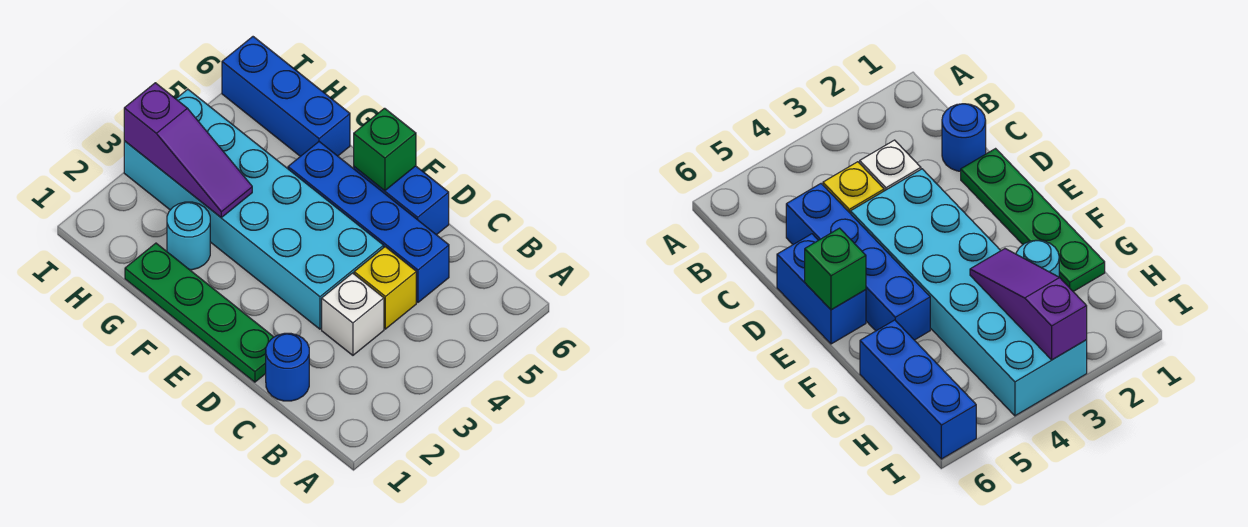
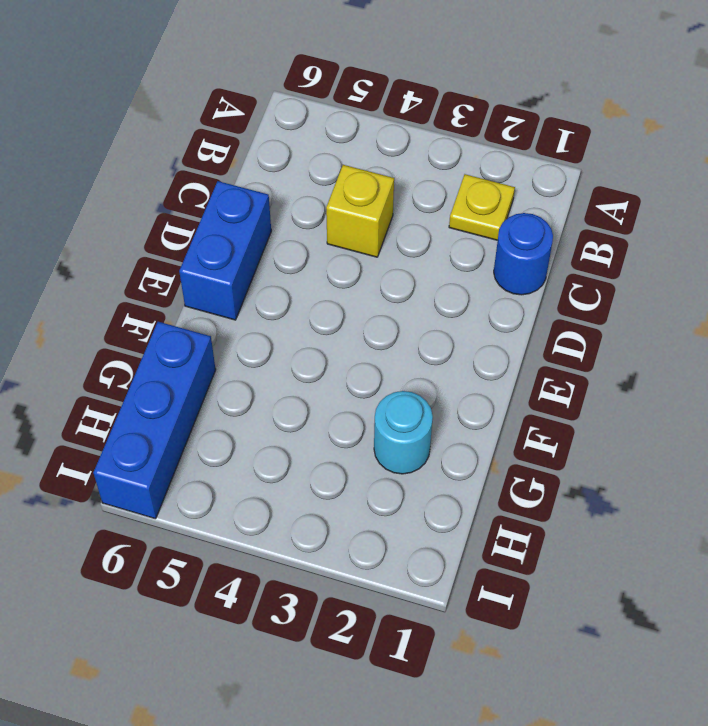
yellow 1x1 plate [449,174,515,240] -> none
none -> white 1x1 brick [322,273,384,355]
none -> blue 1x4 brick [288,142,449,302]

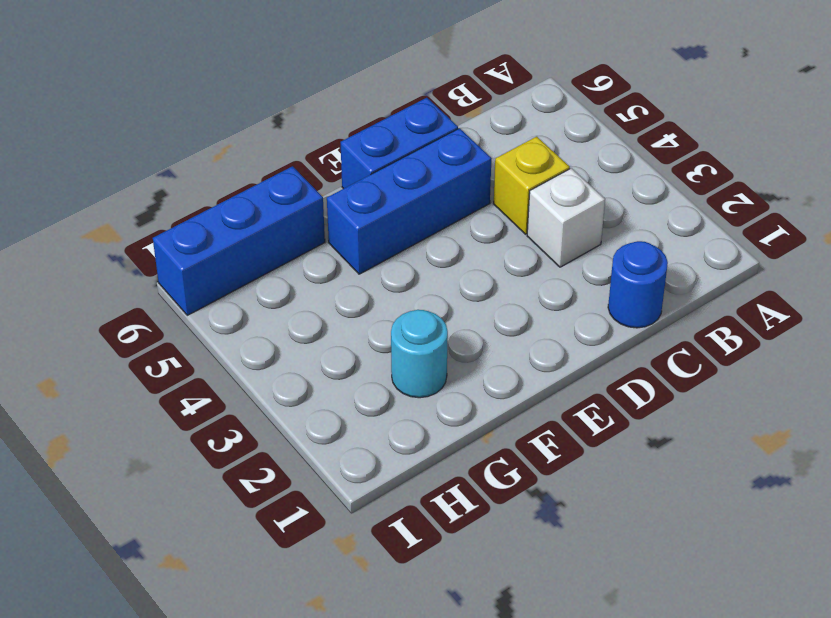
blue 1x3 brick [327,128,492,274] -> blue 1x4 brick [288,142,449,302]
none -> green 1x4 plate [125,243,274,382]
none -> cyan 2x6 brick [124,89,384,329]

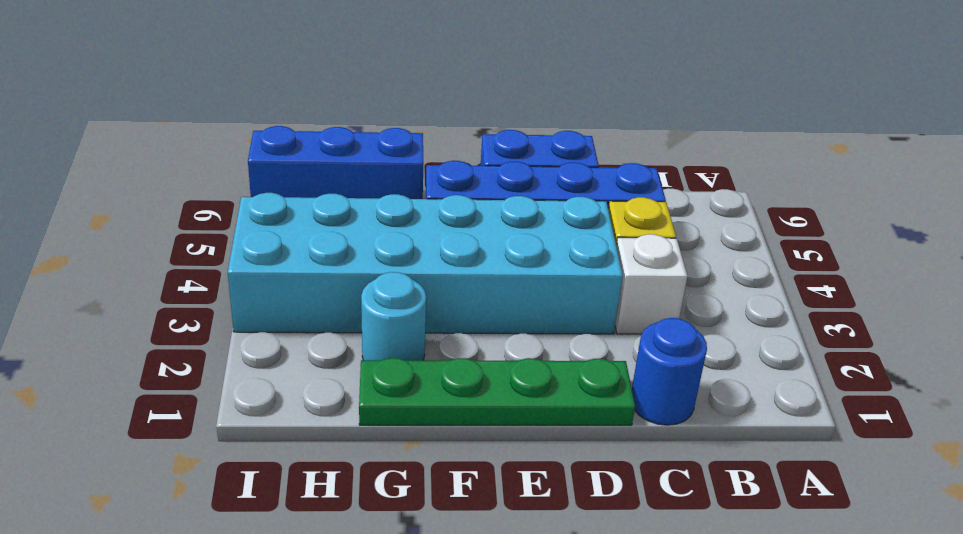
none -> green 1x1 brick [354,108,416,191]
none -> purple 1x3 slope [124,83,252,217]

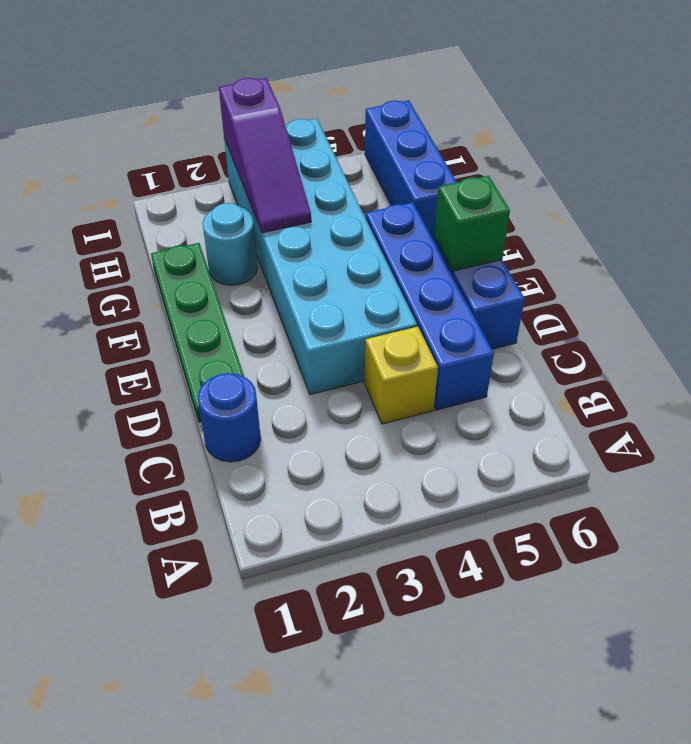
none -> white 1x1 brick [322,273,384,355]

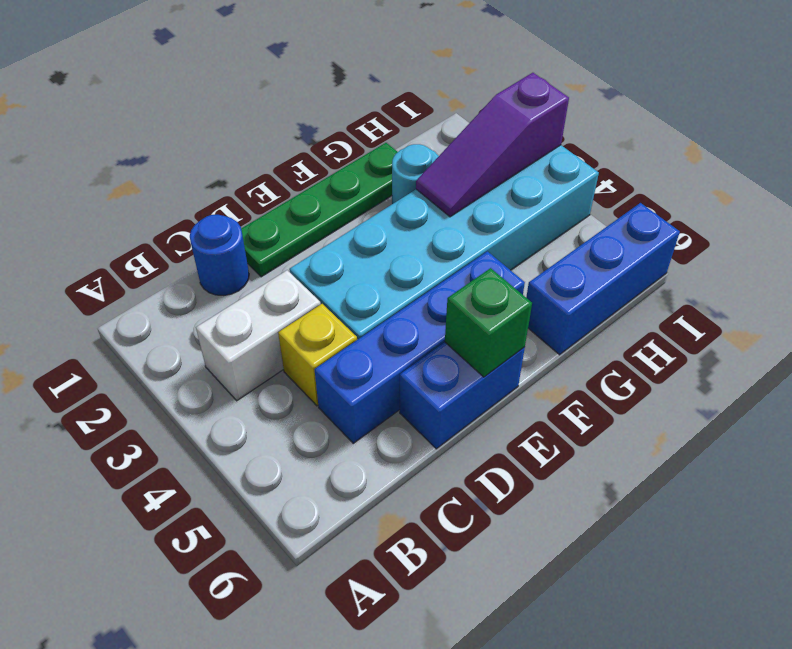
white 1x2 brick [196,270,321,401] -> white 1x1 brick [322,273,384,355]

